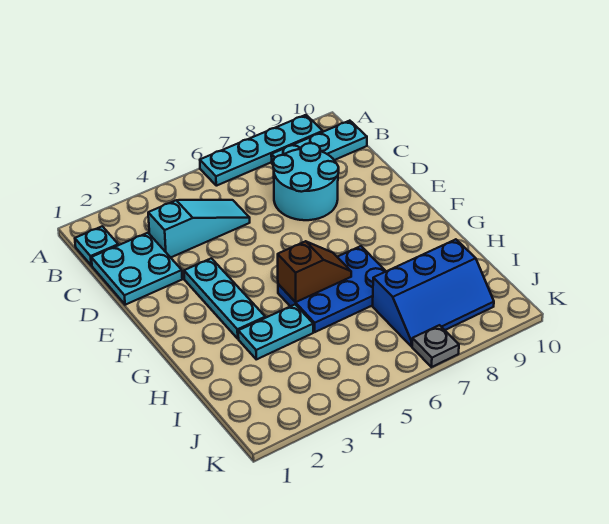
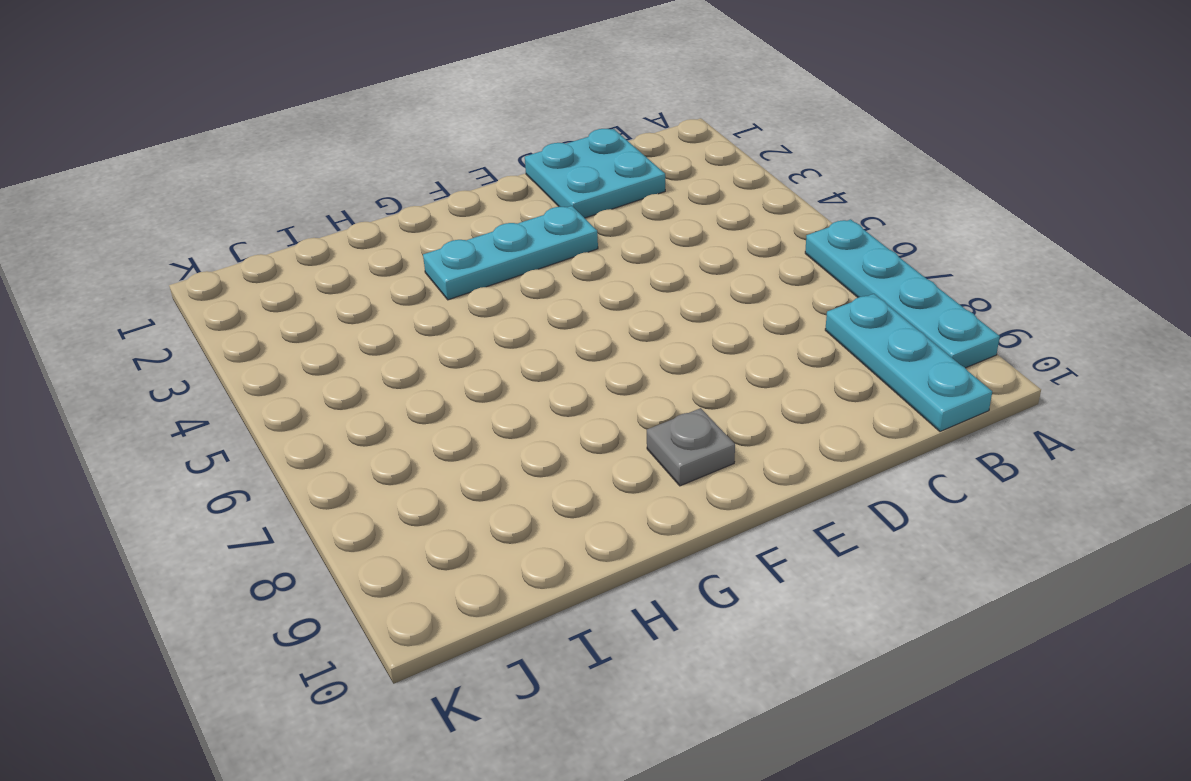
grey 1x1 plate [647,408,735,486] -> grey 1x1 plate moved to [412,325,459,367]
none -> cyan 1x1 plate [75,226,118,265]
none -> cyan 1x3 slope [148,200,250,258]
none -> cyan 2x2 round brick [273,143,339,220]

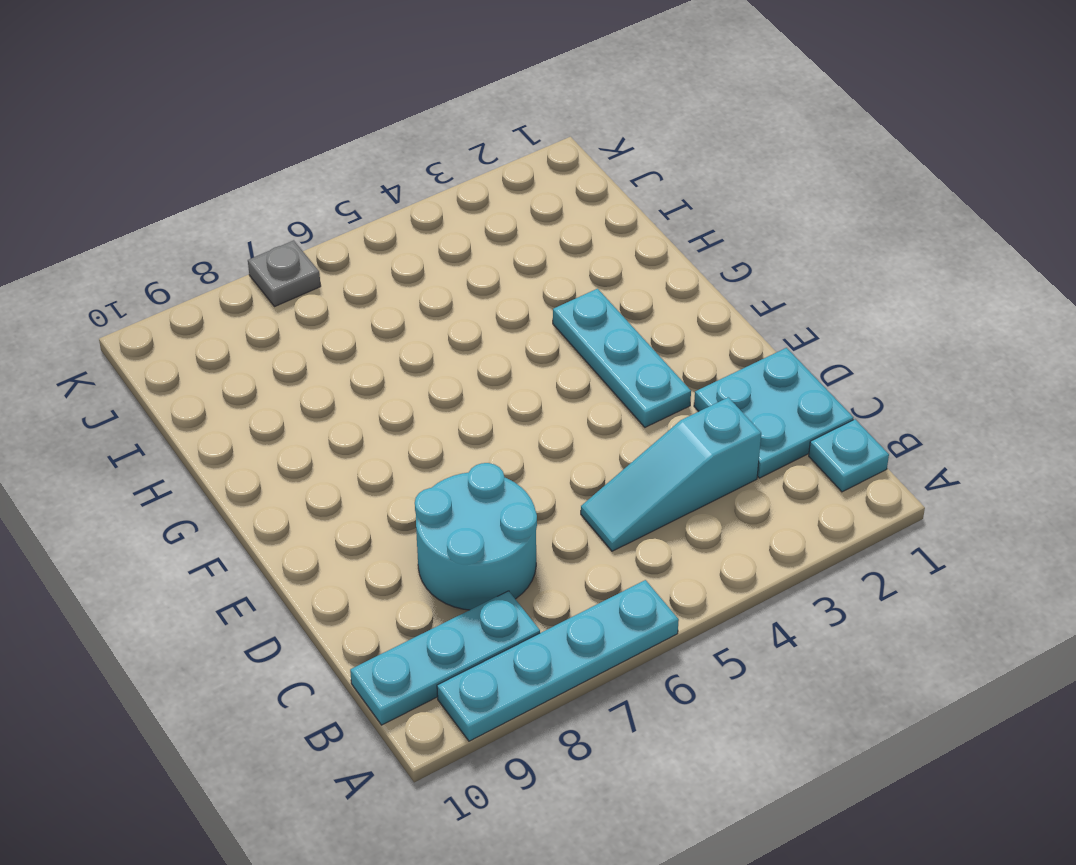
none -> blue 2x3 plate [278,246,386,332]
none -> cyan 1x2 plate [238,305,313,359]
none -> blue 2x3 slope [373,239,494,346]

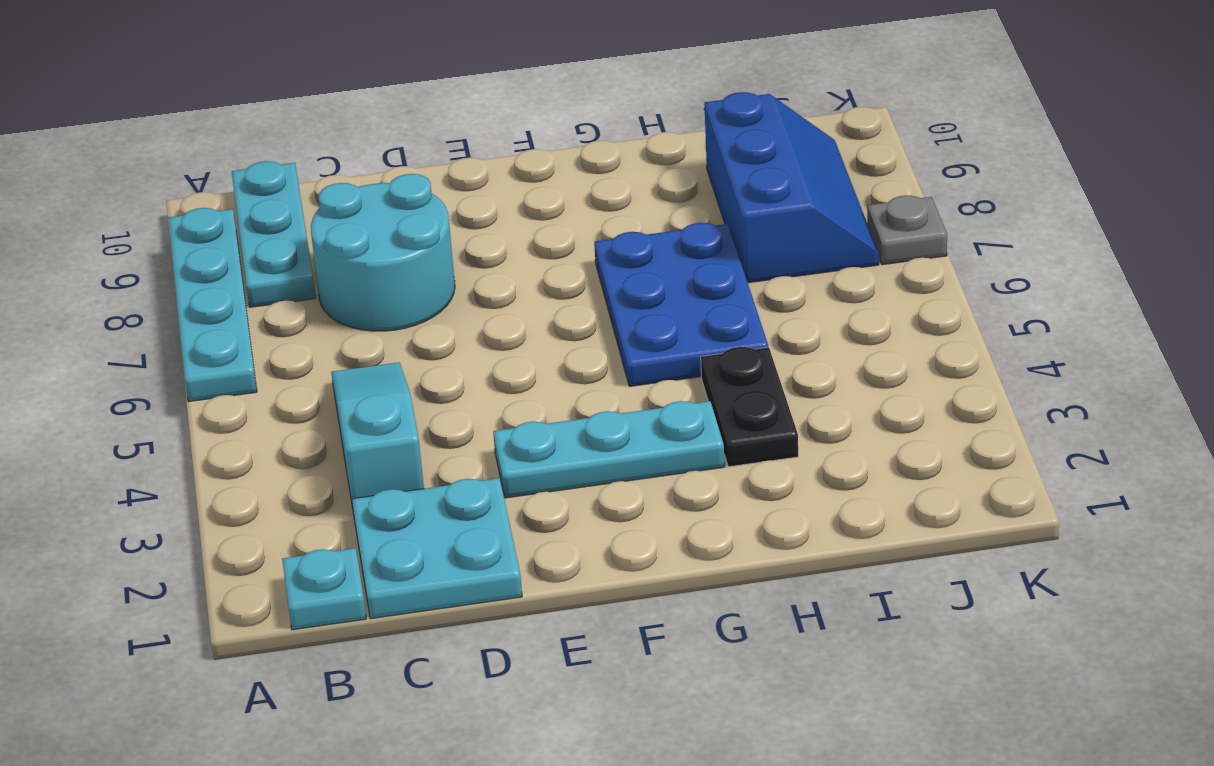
black 1x2 plate [701,347,798,467] -> cyan 1x2 plate [238,305,313,359]
none -> brown 1x2 slope [278,241,351,302]

